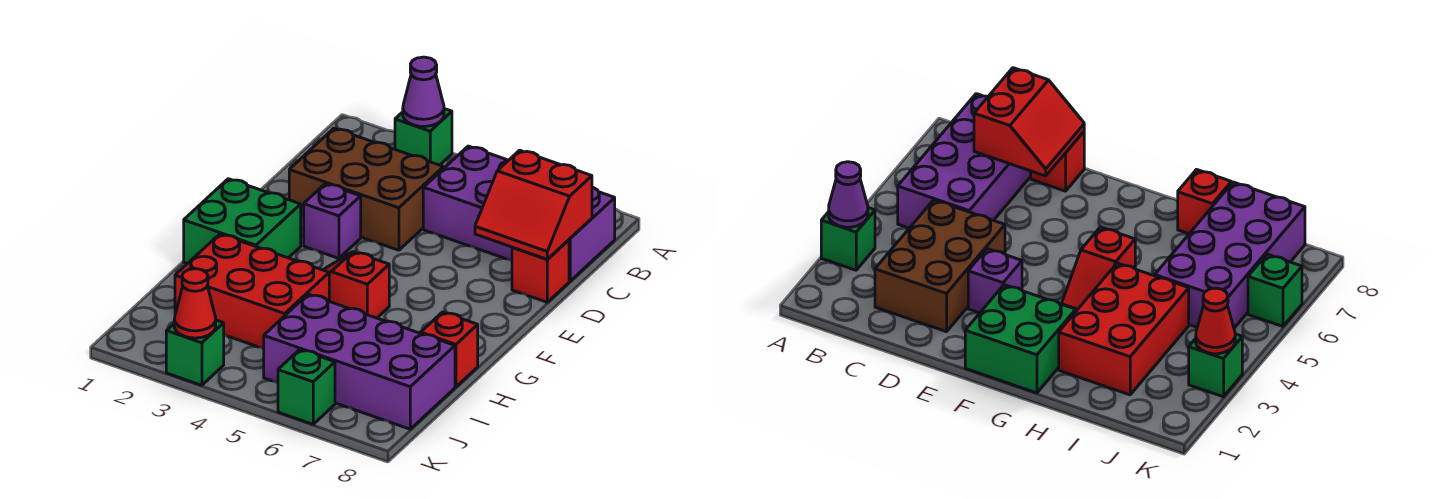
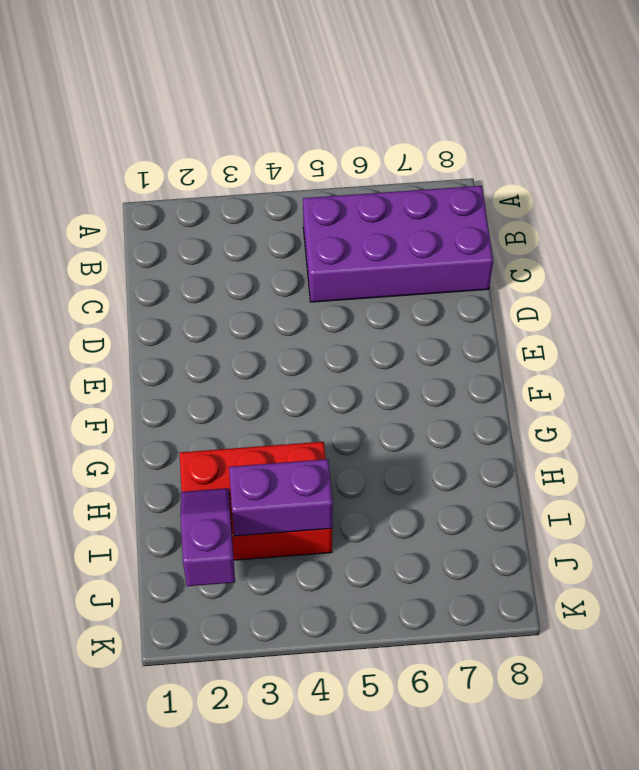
purple 1x2 slope [180,488,235,586] -> none
purple 1x2 brick [229,459,333,536] -> none
none -> green 1x1 brick [395,109,452,165]
none -> brown 2x3 brick [289,128,443,250]
none -> red 1x1 brick [512,240,569,302]

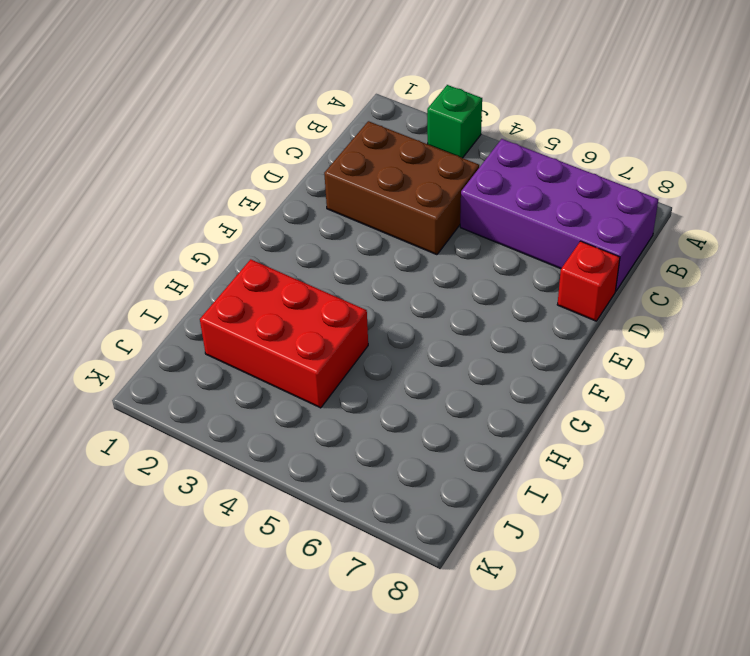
none -> purple 1x1 brick [304,184,361,258]
none -> green 2x2 brick [184,179,301,264]
none -> red 1x2 slope [323,252,389,318]

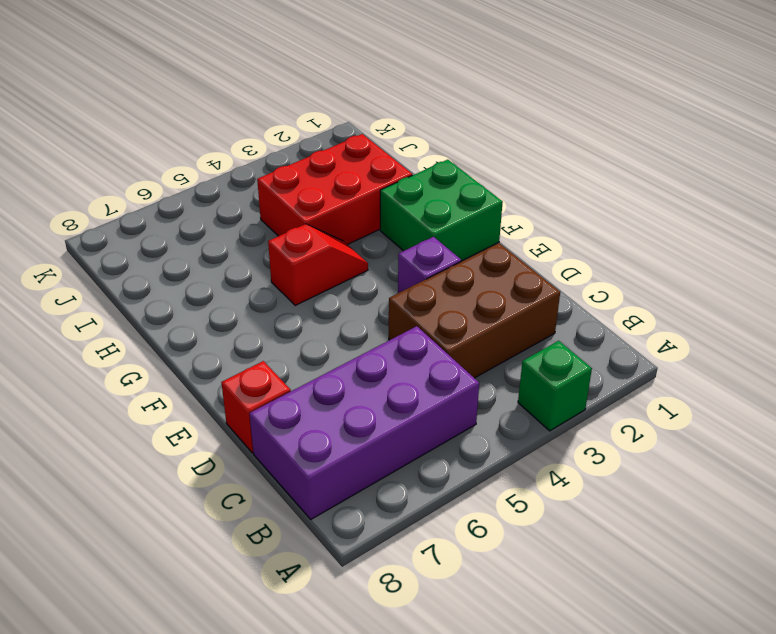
none -> red 1x1 brick [421,312,478,387]
none -> purple 2x4 brick [264,294,455,429]
none -> green 1x1 brick [166,320,224,385]

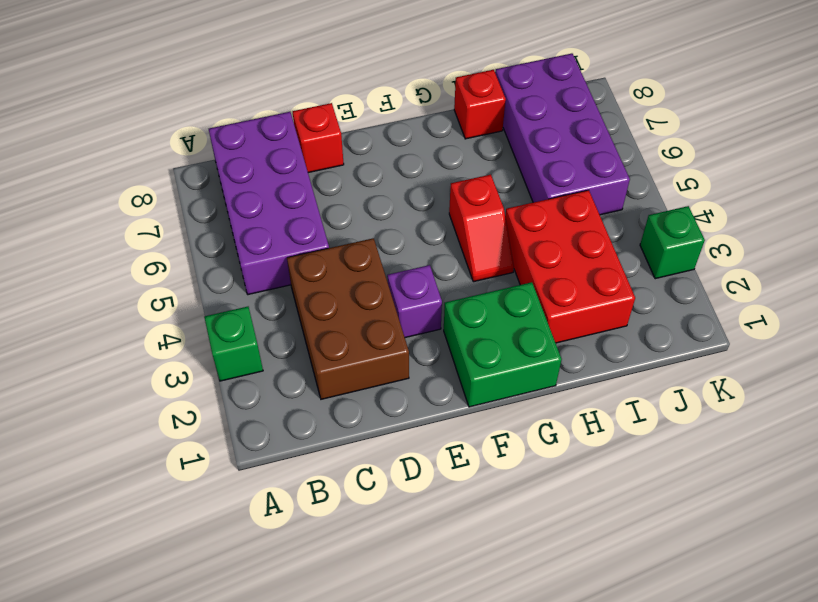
none -> green 1x1 brick [278,350,335,424]
none -> purple 1x1 cone [403,57,444,126]
none -> red 2x2 slope [475,150,592,259]

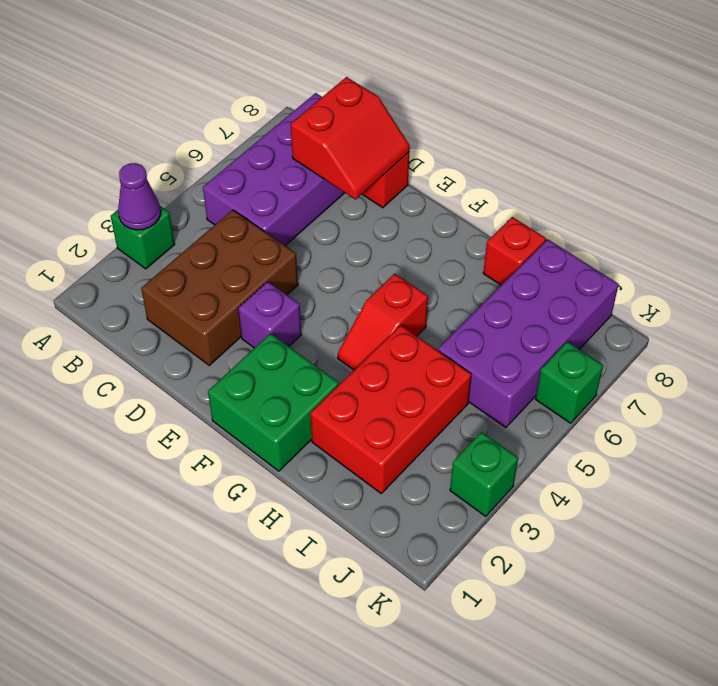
none -> red 1x1 cone [174,269,216,338]

